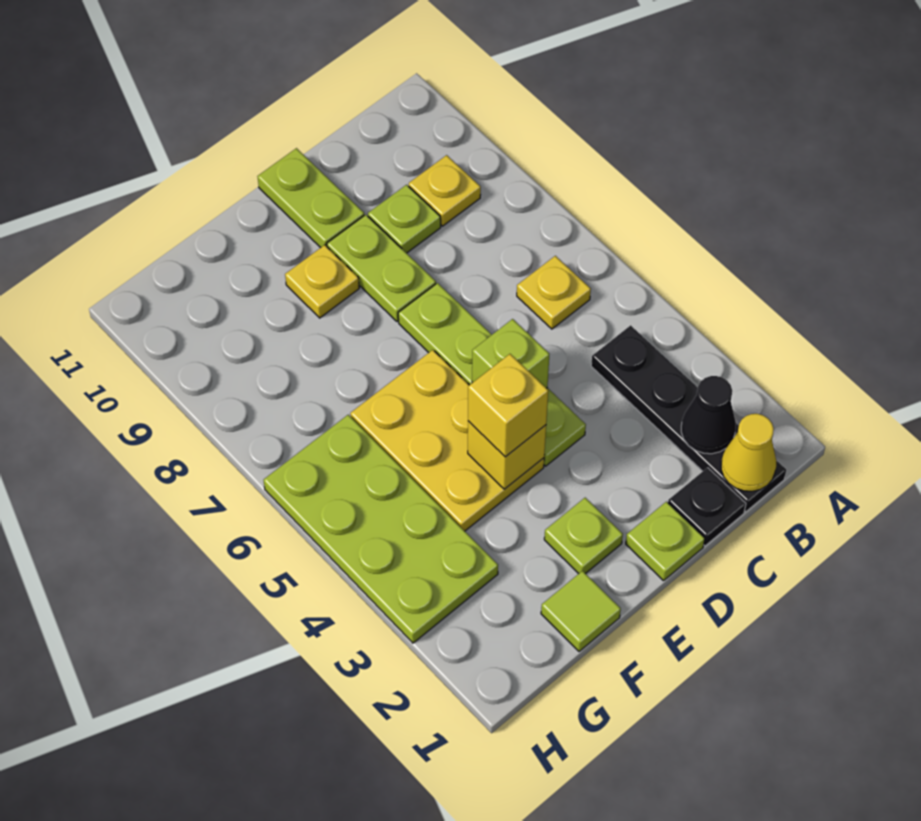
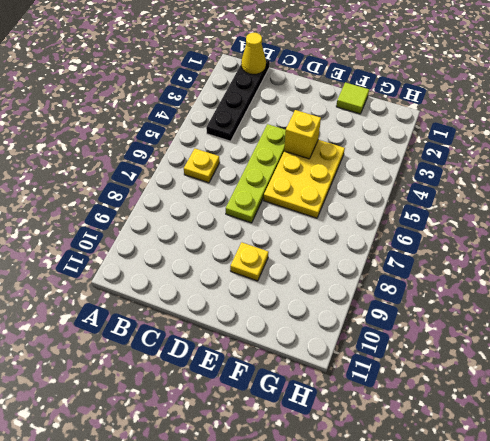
none -> yellow 1x1 plate [409,155,481,226]
none -> black 1x1 plate [668,468,746,546]
none -> lime 1x1 plate [368,185,441,253]

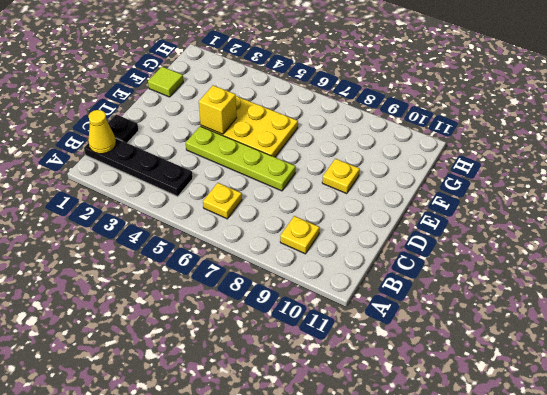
none -> lime 1x1 plate [368,185,441,253]
none -> lime 1x1 plate [626,502,705,581]
none -> lime 1x2 plate [327,215,436,322]

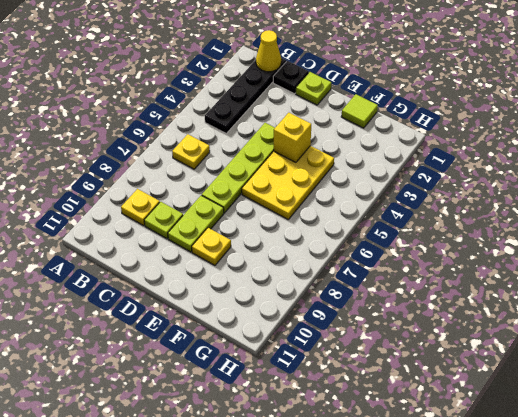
none -> lime 1x2 plate [257,148,364,248]
none -> lime 1x1 plate [544,498,623,574]
none -> lime 2x4 plate [264,415,498,643]

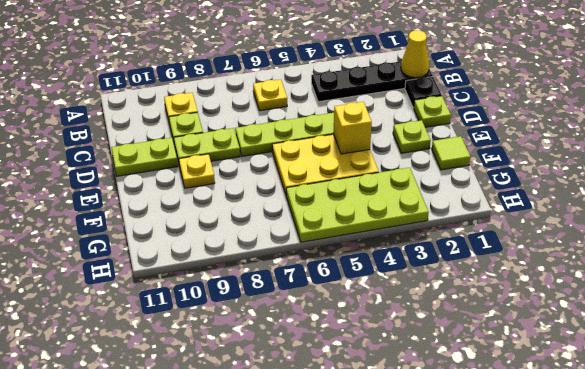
none -> black 1x1 cone [681,376,736,454]
none -> lime 1x1 brick [472,319,549,388]
none -> yellow 1x1 brick [468,354,548,457]

